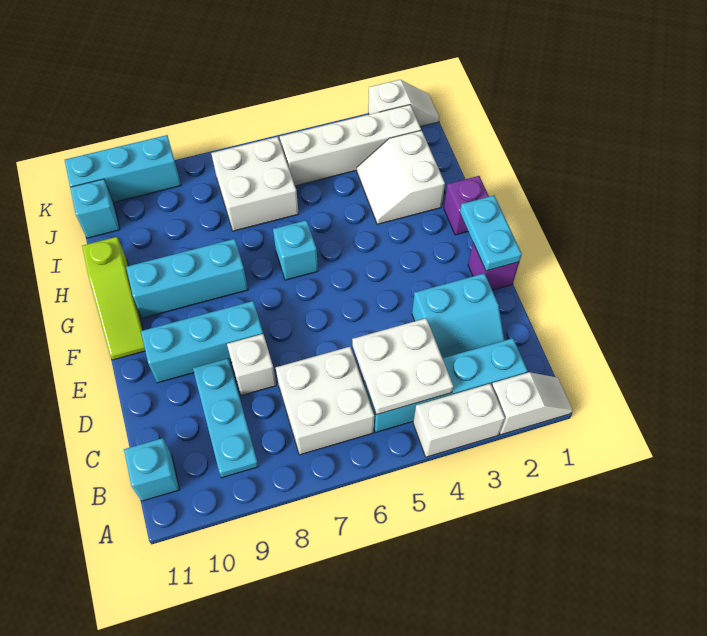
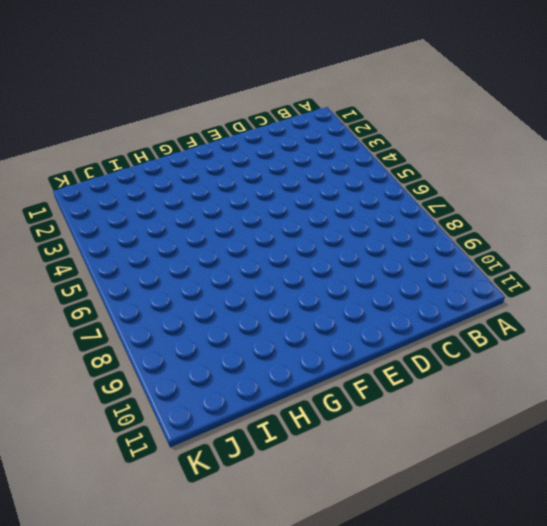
none -> white 1x2 slope [492,372,573,435]
none -> white 1x2 brick [413,384,505,457]
none -> cyan 1x4 brick [364,338,528,432]

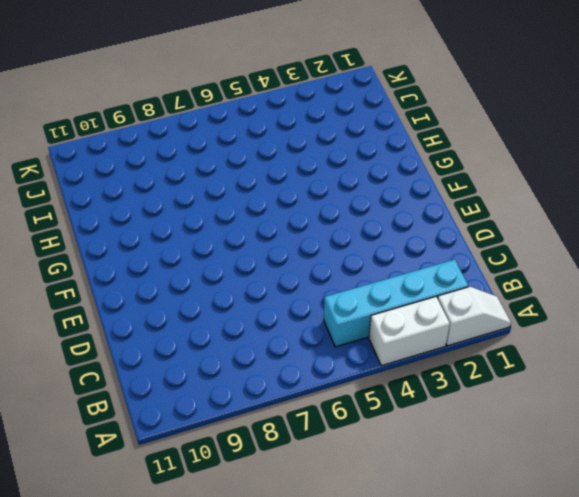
none -> white 2x2 brick [276,347,374,455]
none -> cyan 1x3 plate [193,358,259,478]
none -> cyan 1x1 brick [124,438,180,501]

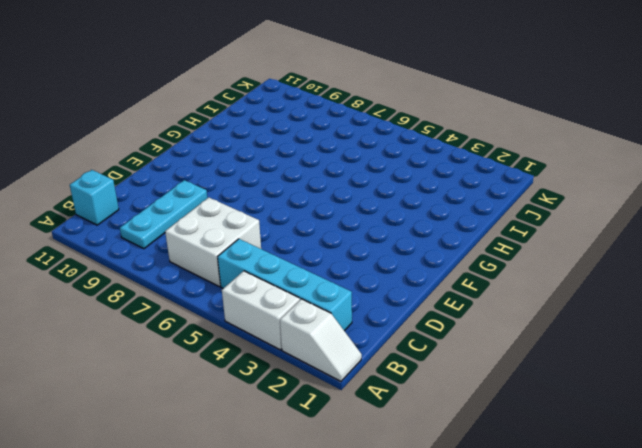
none -> cyan 2x2 slope [412,273,505,358]
none -> white 1x1 brick [227,334,276,396]
none -> purple 1x1 brick [468,243,519,290]

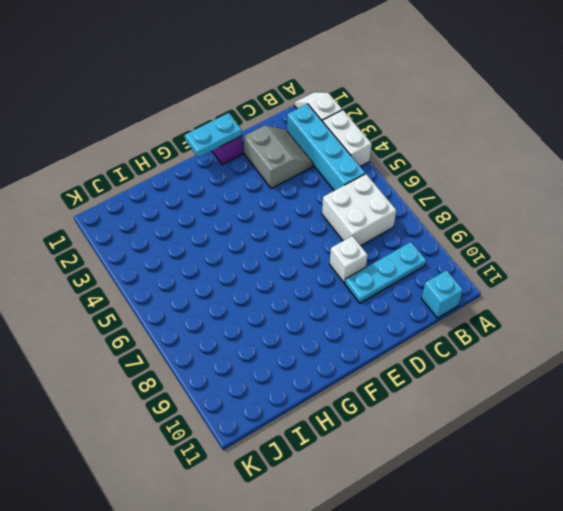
grey 2x2 slope [244,125,313,189] -> cyan 2x2 slope [412,273,505,358]
none -> cyan 1x3 brick [141,301,263,383]
none -> lime 1x3 slope [82,237,145,360]
none -> purple 1x1 brick [444,176,489,235]

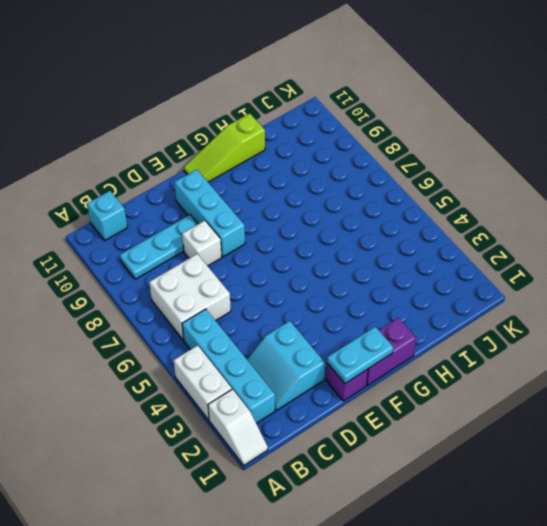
purple 1x2 brick [367,318,416,385] -> purple 1x1 brick [444,176,489,235]
none -> cyan 1x1 brick [273,220,318,280]
none -> cyan 1x3 brick [126,239,248,318]
none -> white 2x2 slope [357,130,445,224]

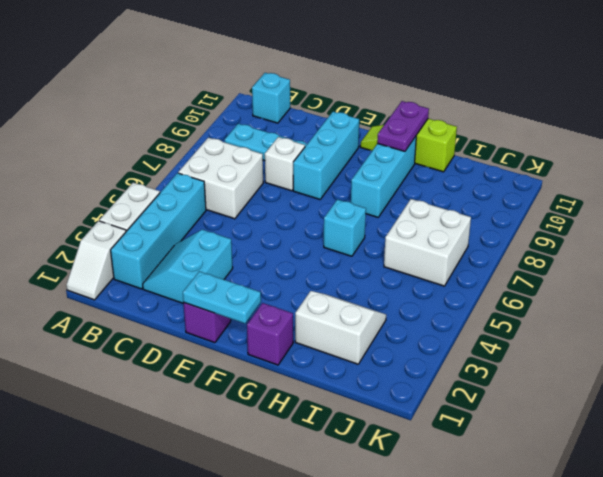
purple 1x2 plate [377,101,429,151] -> none
none -> white 1x4 brick [280,105,421,186]
none -> cyan 1x1 brick [70,179,120,238]
none -> white 1x2 slope [368,80,439,127]

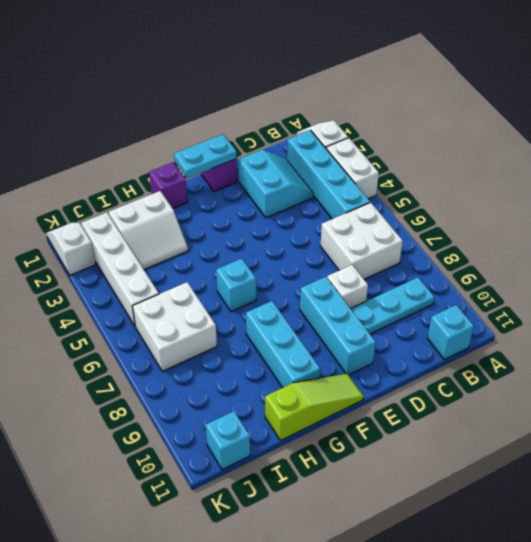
none -> cyan 1x3 brick [65,135,181,202]
none -> white 2x2 plate [352,318,453,415]

